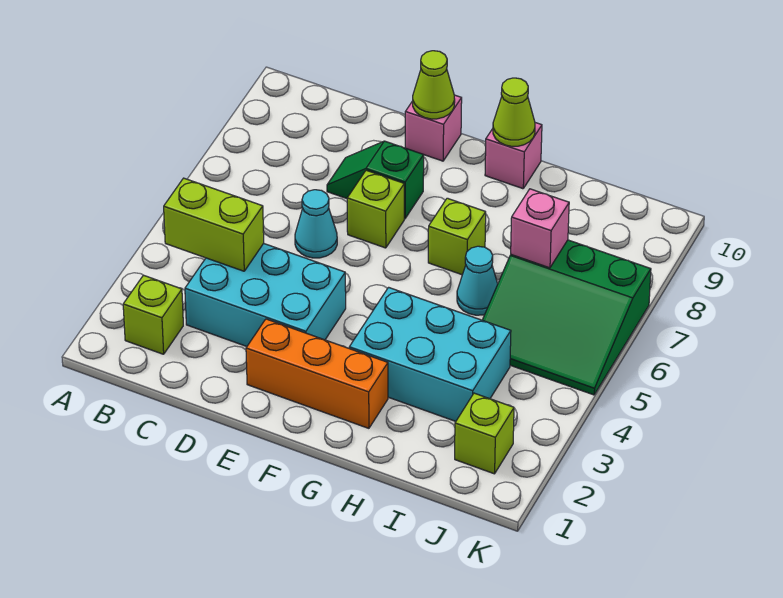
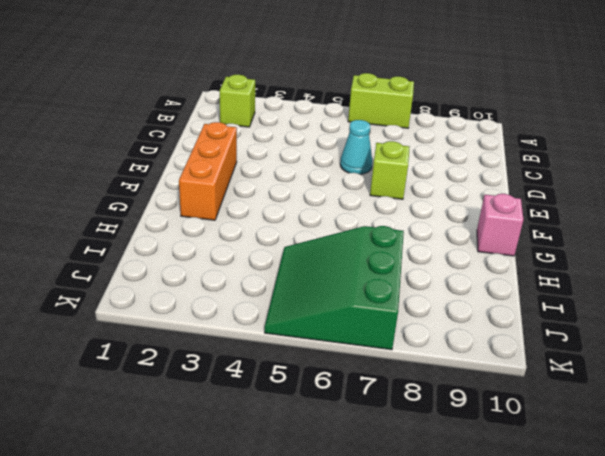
lime 1x2 brick [348,73,414,128] -> lime 1x2 brick turned to [164,178,264,271]
none -> cyan 2x3 brick [185,243,346,346]
none -> green 1x2 slope [327,141,424,219]
none -> pink 1x1 brick [405,95,462,161]

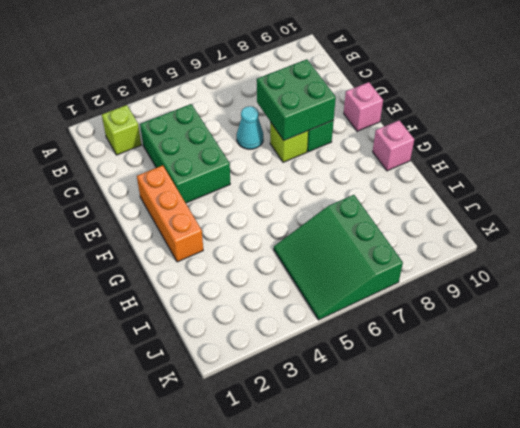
green 2x3 brick [140,104,230,203] -> cyan 2x3 brick [185,243,346,346]
green 2x2 brick [257,59,336,140] -> none
none -> cyan 2x3 brick [349,287,511,421]
none -> lime 1x1 brick [428,198,486,275]
none -> cyan 1x1 cone [457,246,498,315]

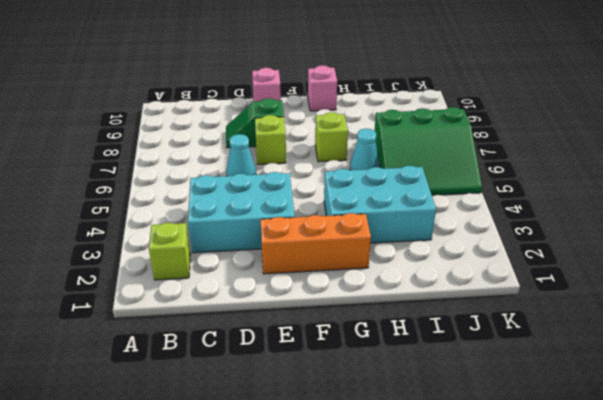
none -> lime 1x1 brick [455,393,514,474]
none -> lime 1x2 brick [164,178,264,271]
none -> lime 1x1 cone [413,51,455,119]

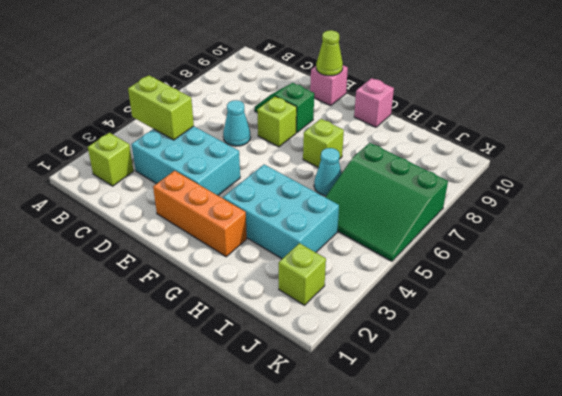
none -> lime 1x1 cone [493,78,535,146]
none -> pink 1x1 brick [511,189,569,268]

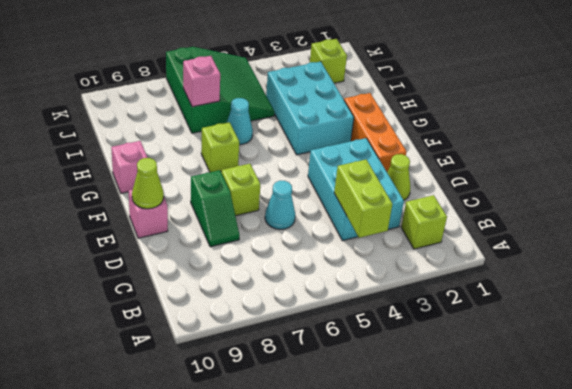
lime 1x1 cone [387,154,410,200] -> lime 1x1 cone moved to [493,78,535,146]

